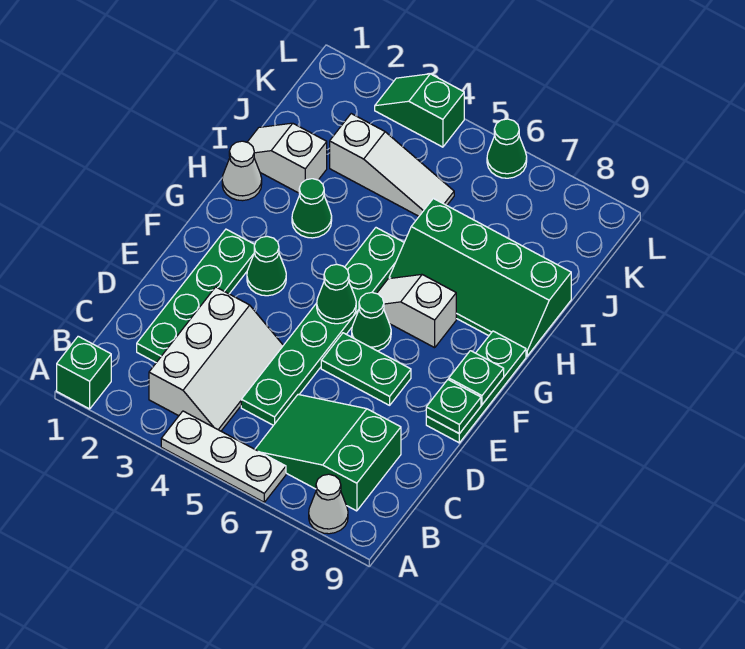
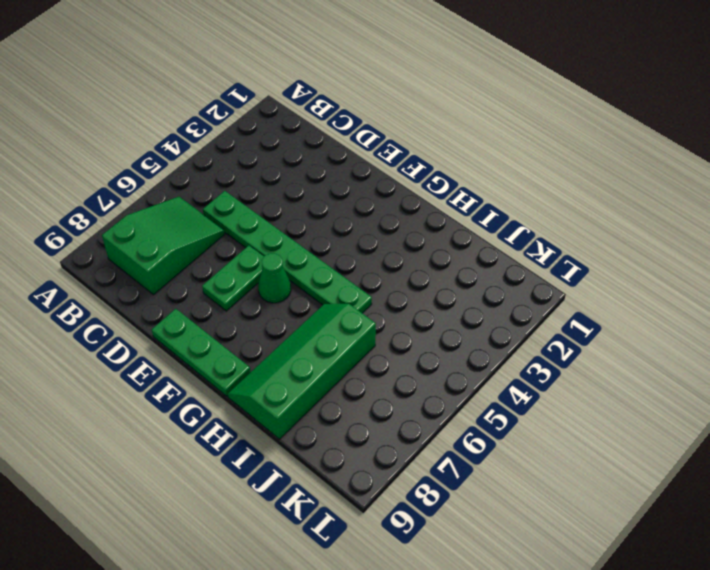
none -> green 1x1 brick [57,336,111,409]
none -> white 1x3 plate [161,411,286,502]
none -> white 1x1 cone [309,474,348,534]

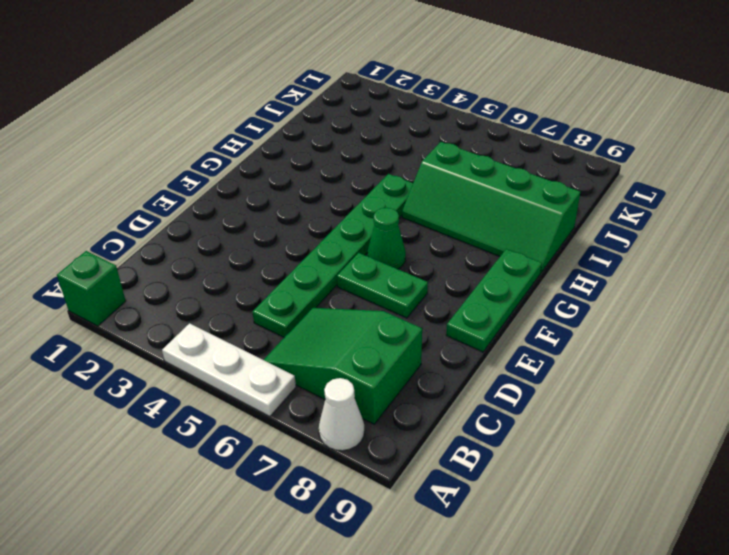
none -> white 2x3 slope [149,287,283,431]
none -> green 1x4 plate [137,229,255,362]
none -> green 1x1 cone [247,236,286,296]

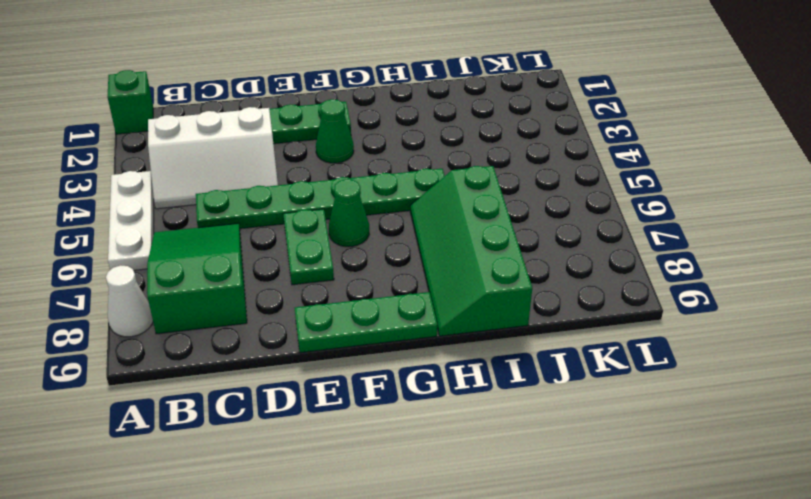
none -> white 1x2 slope [377,274,456,348]
none -> white 1x1 cone [222,141,262,201]
none -> green 1x1 cone [292,179,332,238]

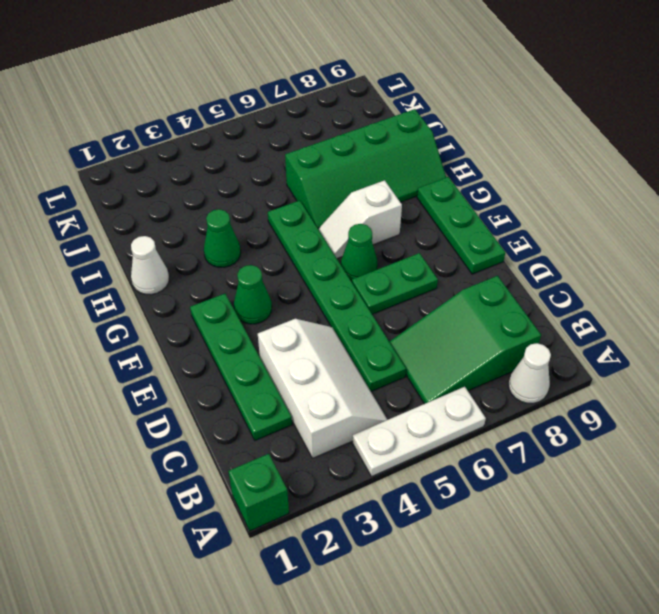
none -> white 1x2 slope [247,123,327,193]
none -> white 1x3 slope [330,114,454,216]
none -> green 1x2 slope [375,74,464,147]

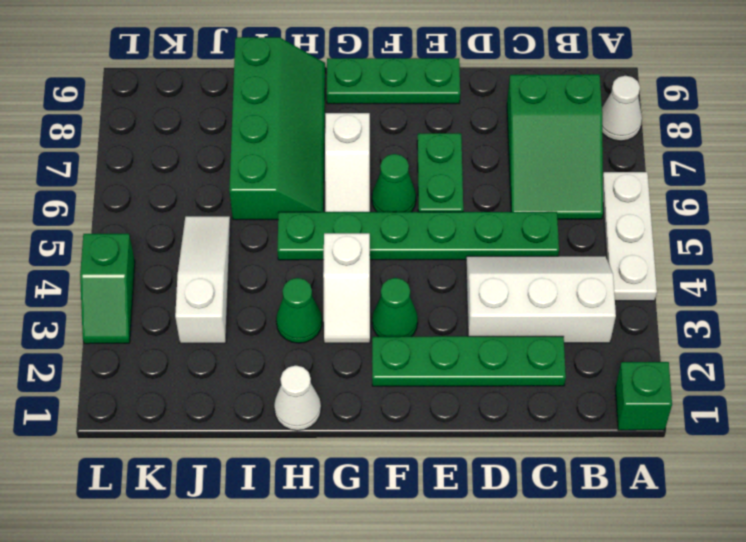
white 1x2 slope [323,233,370,343] -> white 1x2 slope moved to [247,123,327,193]
none -> green 1x1 cone [487,119,527,178]
none -> green 1x1 plate [426,380,481,434]
none -> green 1x1 cone [317,264,356,324]

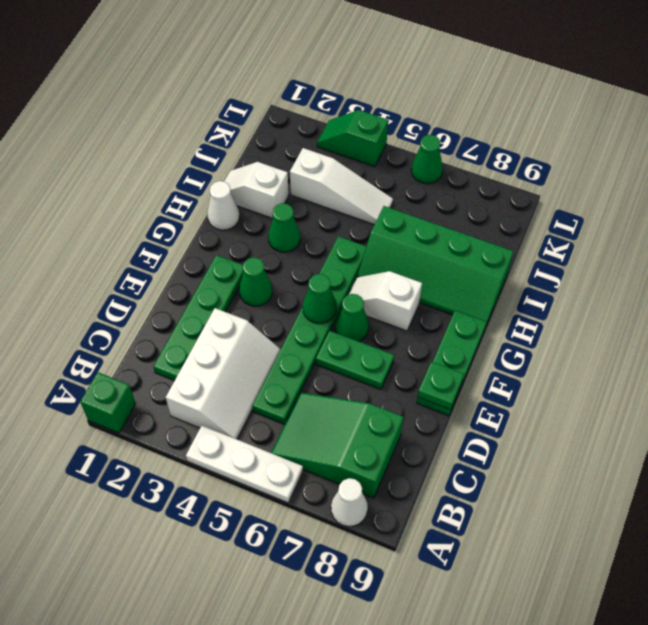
none -> green 1x1 plate [449,351,504,404]

